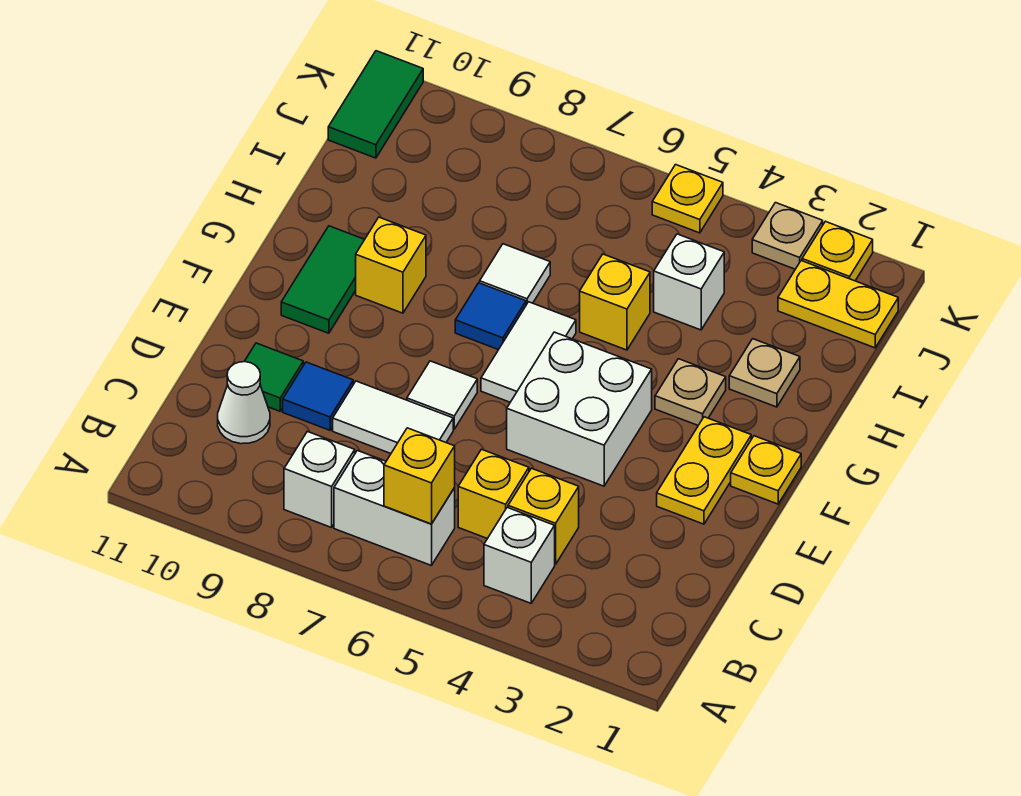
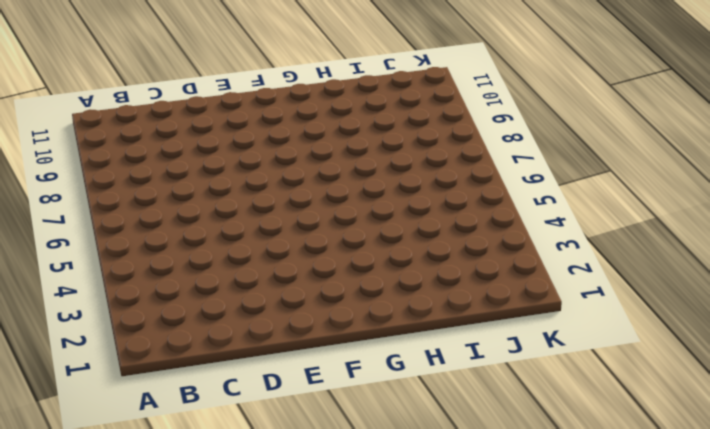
none -> white 1x1 brick [484,507,555,603]
none -> white 1x2 brick [334,450,455,566]
none -> white 1x1 brick [284,431,355,528]

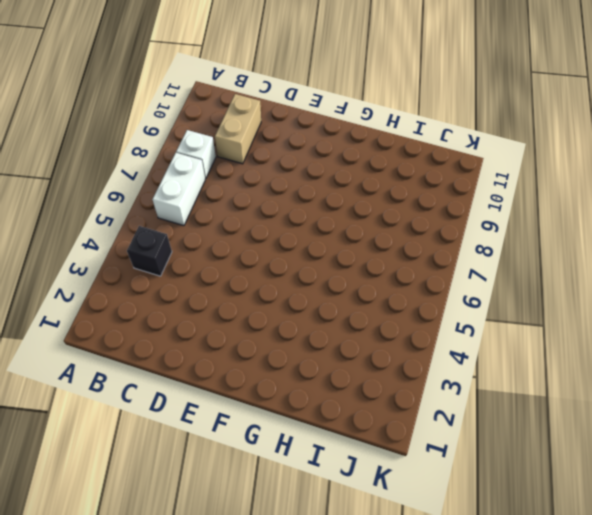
black 1x1 brick [127,226,172,276] -> white 1x1 brick [484,507,555,603]
tan 1x2 brick [215,94,261,164] -> white 1x1 cone [218,362,270,444]
none -> yellow 1x1 brick [508,468,579,564]
none -> yellow 1x1 brick [458,449,529,539]
none -> white 1x2 tile [333,381,453,453]

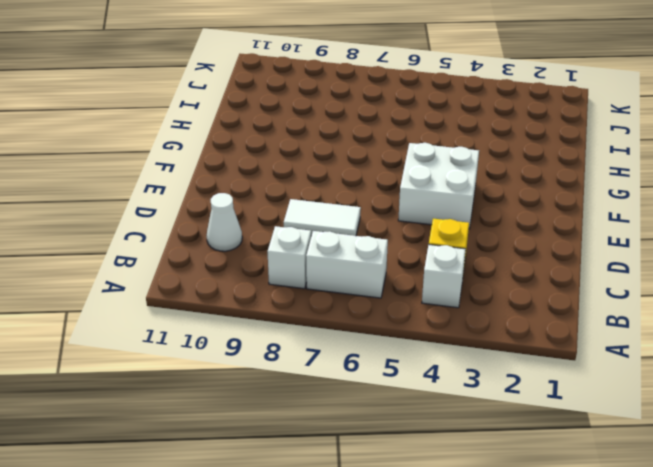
none -> yellow 1x1 brick [458,449,529,539]
none -> blue 1x1 tile [283,362,353,430]
none -> green 1x1 tile [244,343,303,411]

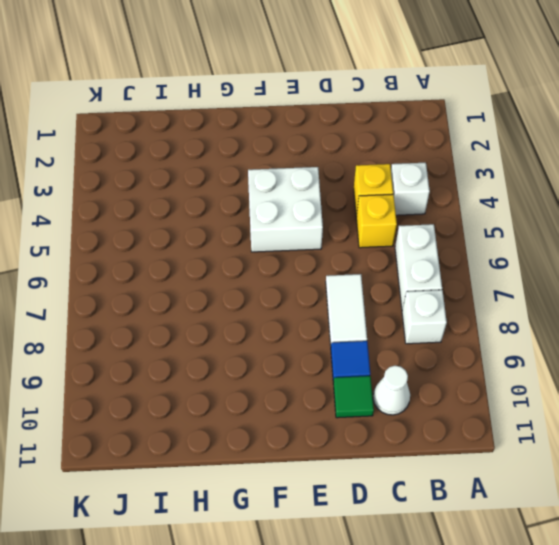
none -> yellow 1x2 plate [657,417,751,524]
none -> white 1x1 tile [407,361,477,429]
none -> yellow 1x1 plate [731,436,801,504]

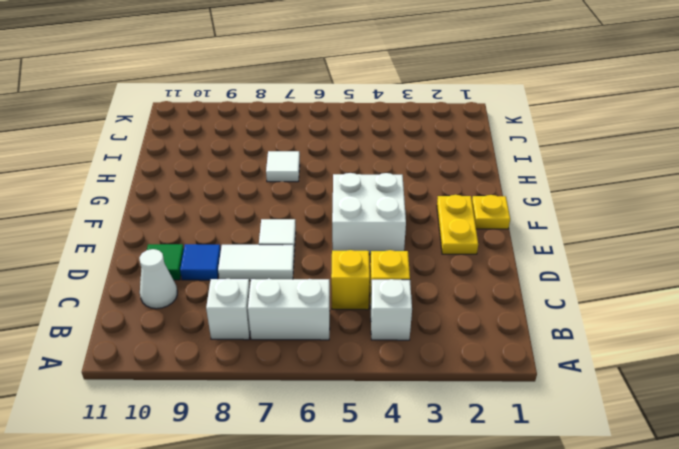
none -> white 1x2 tile [481,302,576,402]
none -> green 1x2 tile [281,226,365,333]
none -> tan 1x1 plate [655,359,726,425]

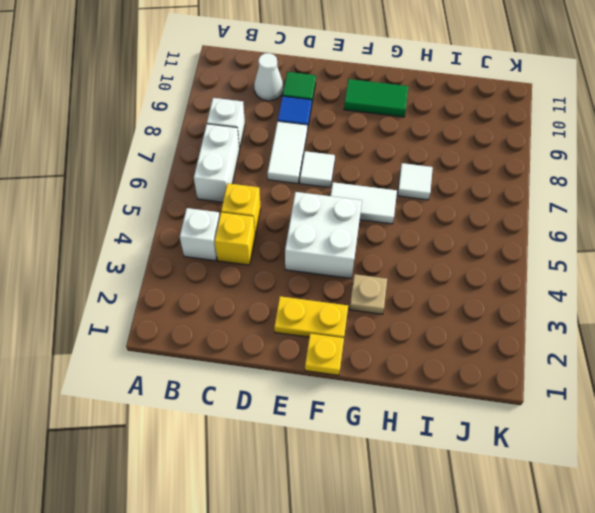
none -> blue 1x1 tile [455,283,526,350]
none -> yellow 1x1 brick [356,217,426,313]
none -> tan 1x1 plate [729,339,800,407]

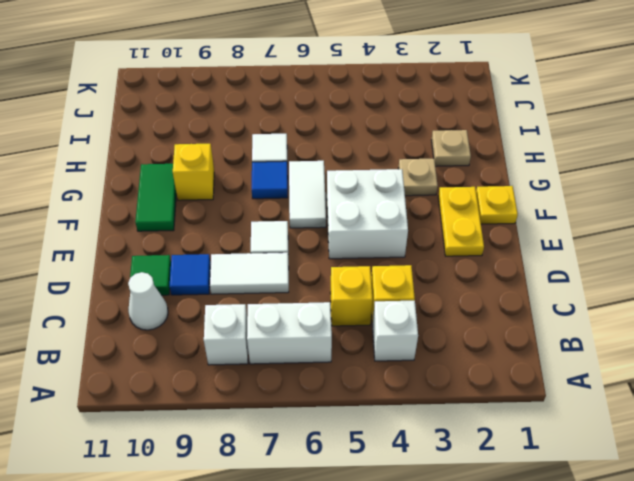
none -> yellow 1x1 brick [580,254,650,350]
none -> white 1x1 brick [654,234,724,330]
none -> yellow 1x2 plate [778,261,898,348]

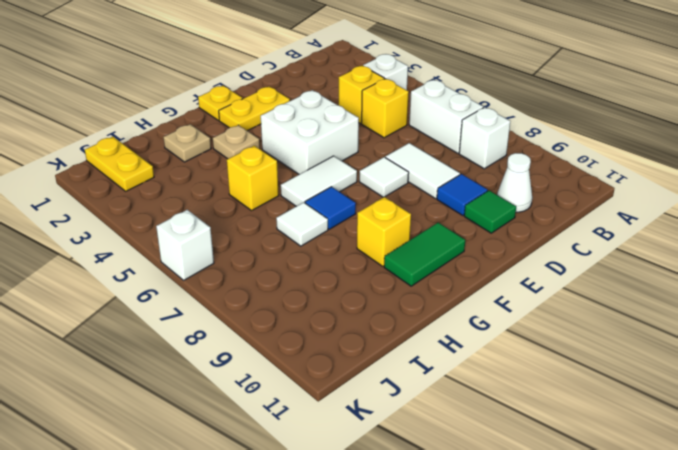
white 1x1 brick [156,210,214,280] -> white 1x1 brick moved to [654,234,724,330]
none -> green 1x2 tile [328,51,423,158]
none -> yellow 1x1 plate [802,221,873,281]
none -> tan 1x1 plate [752,203,823,269]

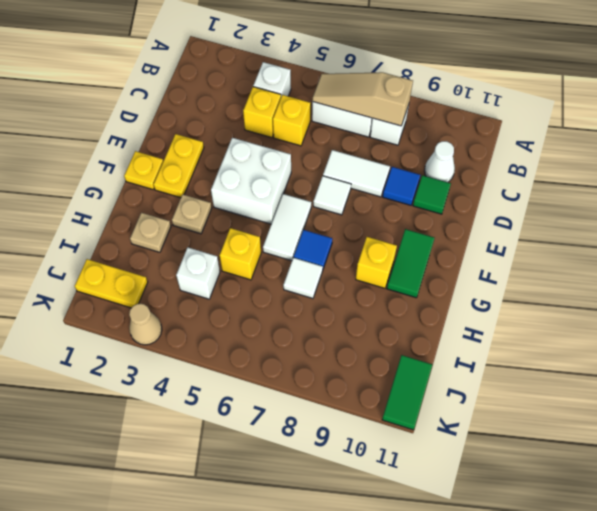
tan 1x3 slope [312,72,413,126] -> yellow 1x1 brick [384,428,455,524]
tan 1x1 cone [129,304,162,345] -> tan 1x1 plate [752,203,823,269]
none -> yellow 1x1 plate [802,221,873,281]
none -> yellow 1x1 plate [652,165,723,233]

